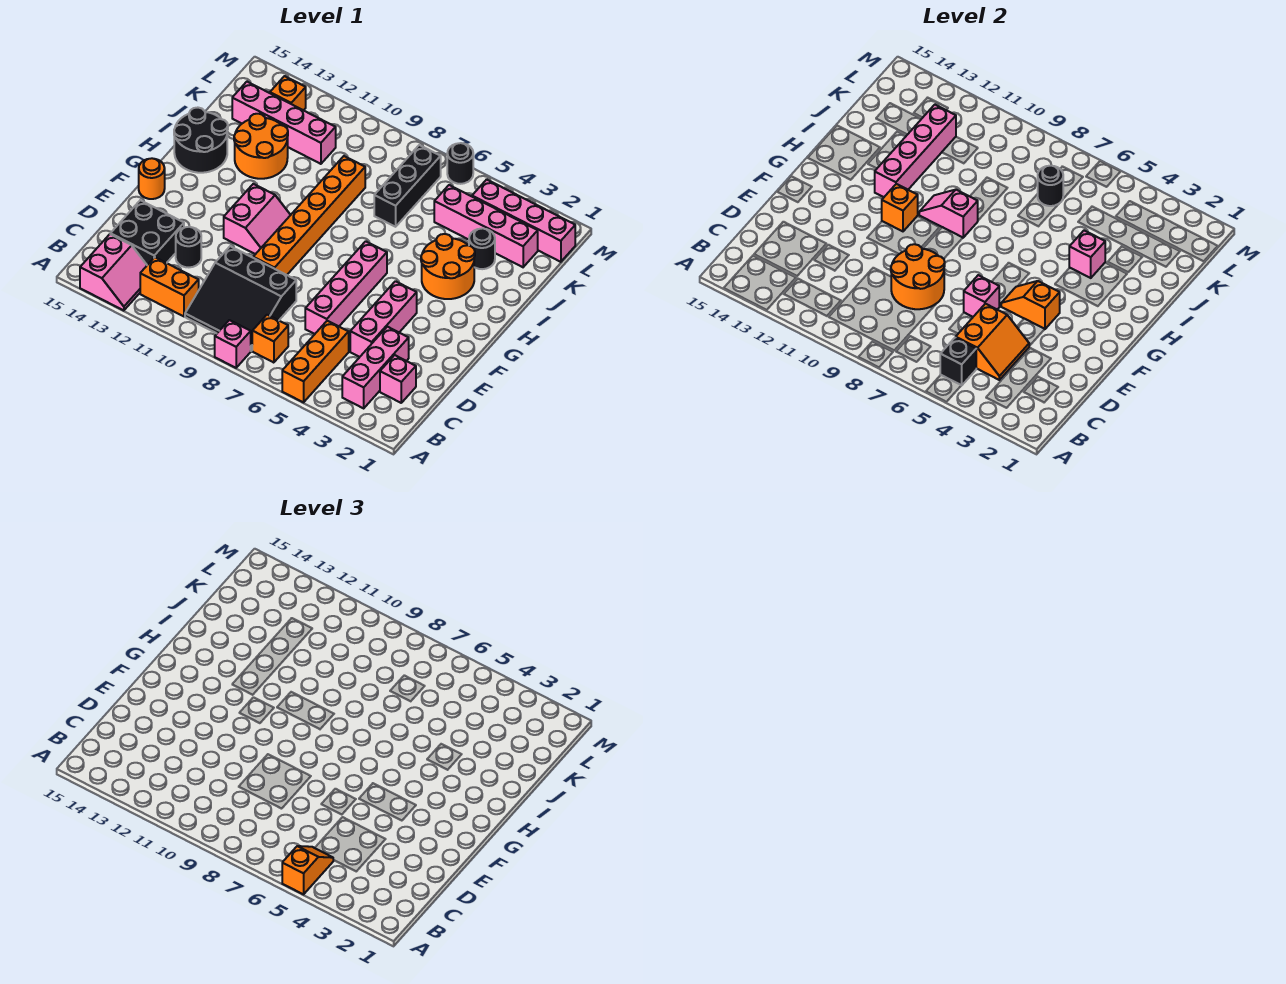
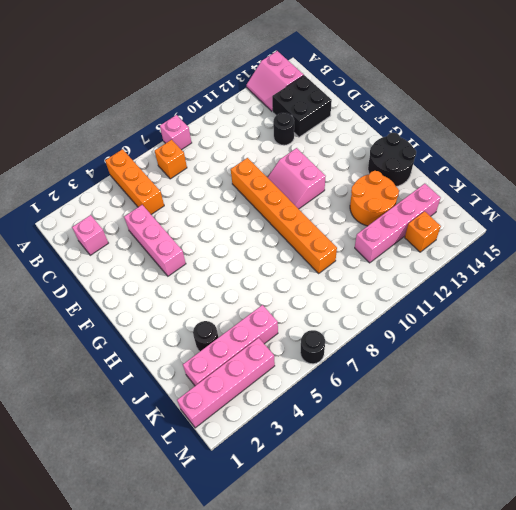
none -> pink 1x3 brick [342,327,409,408]
none -> black 3x3 slope [185,246,296,351]
none -> orange 1x2 brick [140,257,199,316]
none -> pink 1x4 brick [305,241,387,334]

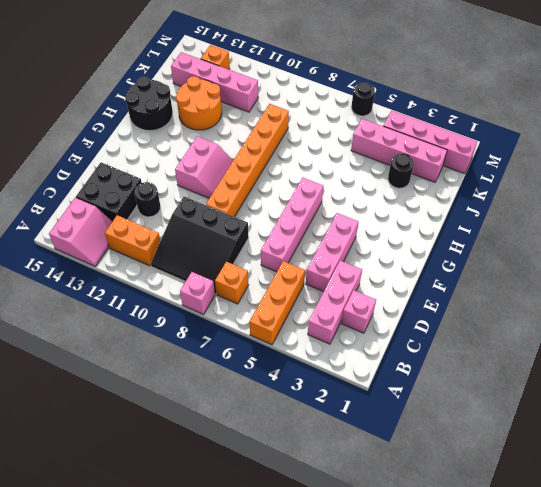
none -> orange 1x1 round brick [139,158,165,199]
none -> orange 2x2 round brick [421,234,475,299]
none -> black 1x3 brick [374,145,441,227]
none -> black 1x1 brick [940,338,976,386]

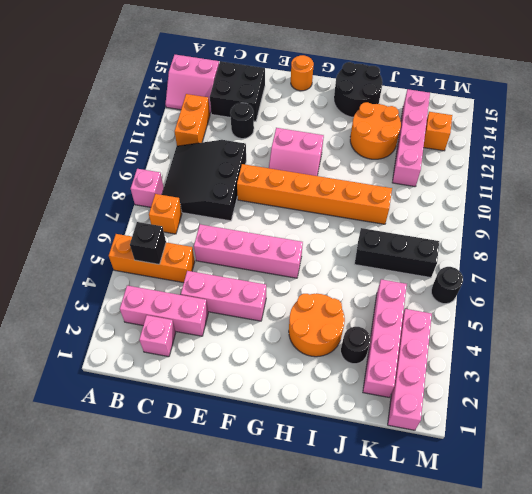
none -> orange 2x2 slope [956,304,1029,380]
none -> orange 2x2 round brick [891,244,945,309]
none -> pink 1x1 brick [964,275,999,317]
none -> orange 1x2 slope [1001,281,1060,329]

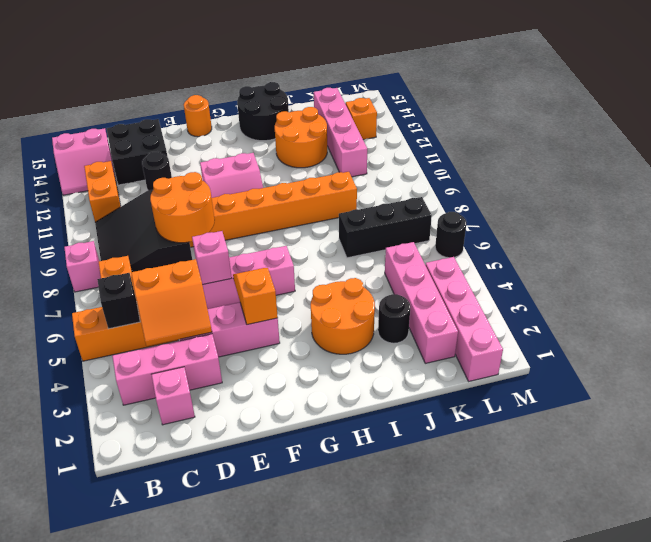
none -> orange 1x1 brick [882,184,918,231]
none -> pink 1x2 slope [919,190,978,238]
none -> pink 1x4 brick [875,105,956,197]
none -> pink 1x1 brick [1069,231,1105,278]

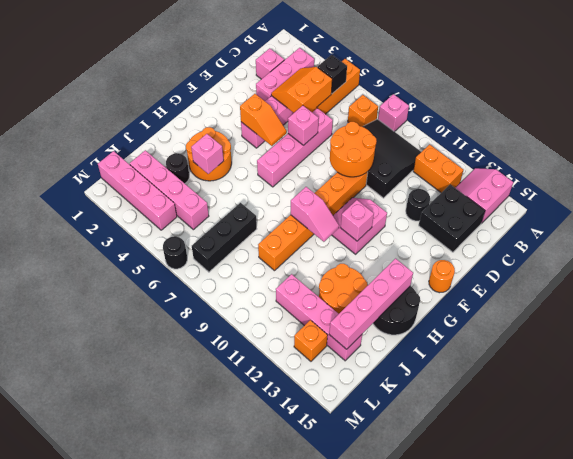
pink 1x1 brick [340,200,374,241] -> orange 1x1 brick [882,184,918,231]
pink 1x4 brick [329,259,413,349] -> pink 1x4 brick moved to [875,105,956,197]
none -> black 1x1 round brick [1038,166,1063,206]
none -> orange 1x2 slope [282,846,333,894]

